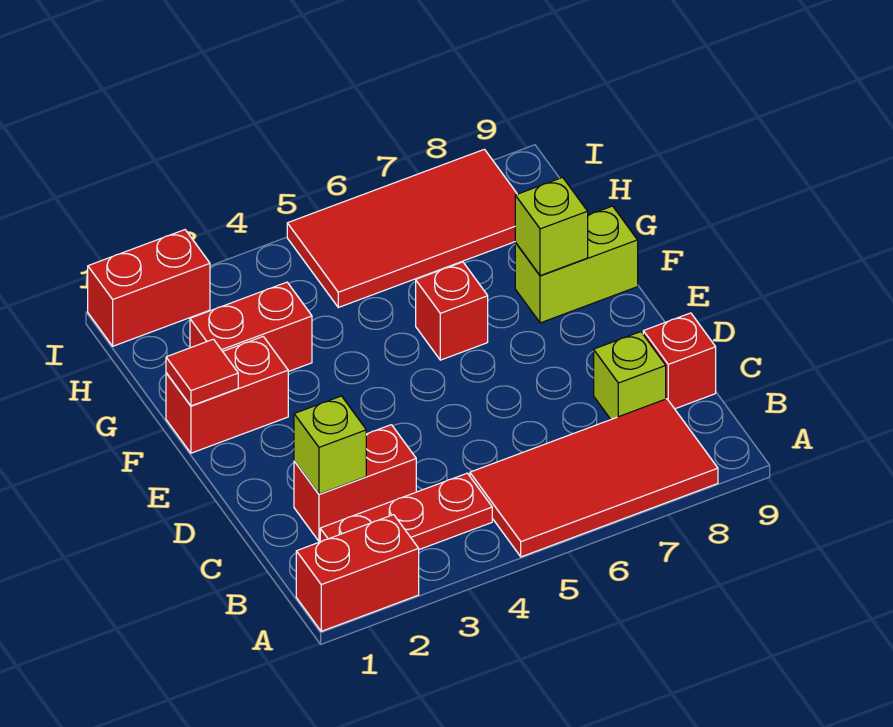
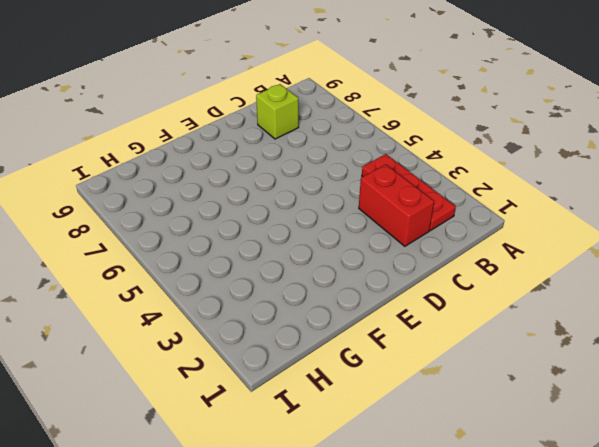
none -> red 1x2 brick [296,515,419,631]
none -> red 2x4 tile [470,399,718,557]
none -> red 1x1 brick [643,313,716,409]

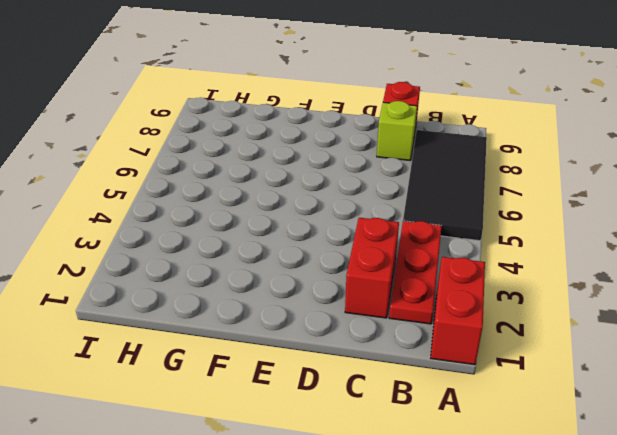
black 2x4 tile [403,130,487,241] -> red 2x4 tile [470,399,718,557]
none -> red 1x2 brick [166,337,288,453]
none -> red 1x1 brick [416,262,488,360]
none -> lime 1x2 brick [515,206,638,323]

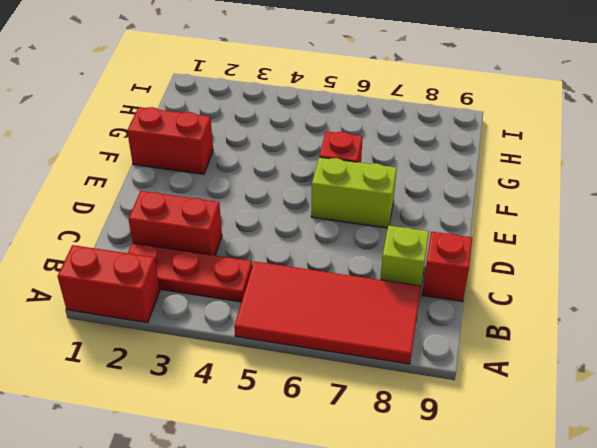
lime 1x2 brick [311,157,397,228] -> lime 1x2 brick moved to [515,206,638,323]
none -> red 1x2 brick [190,282,312,372]
none -> red 2x4 tile [287,149,517,307]
none -> red 1x2 brick [88,230,210,346]

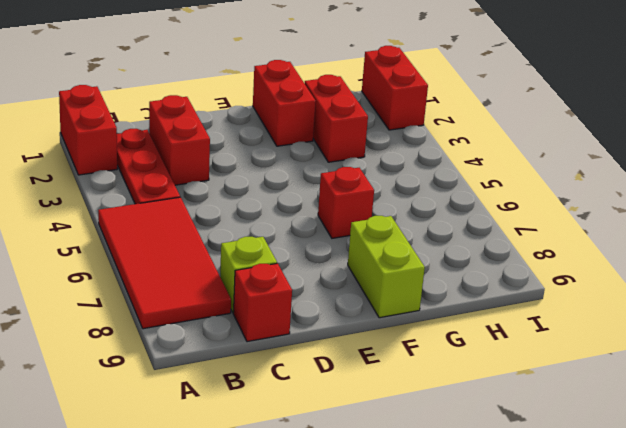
none -> red 2x4 tile [287,149,517,307]
none -> lime 1x1 brick [294,396,366,494]
none -> red 1x1 tile [166,339,238,406]

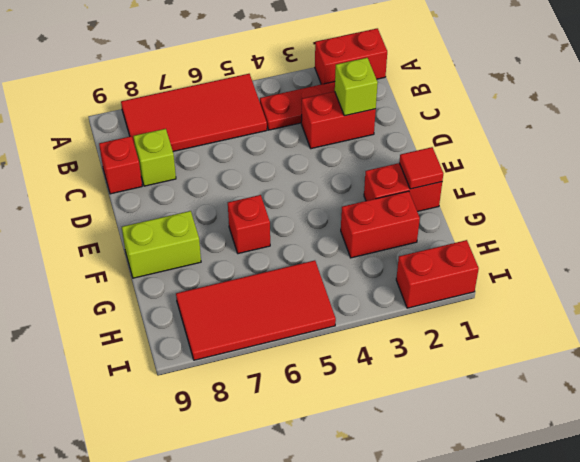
none -> lime 1x1 brick [515,177,588,276]

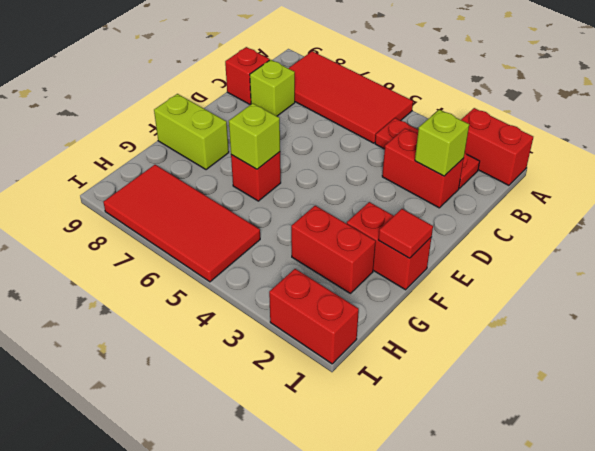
lime 1x1 brick [229,103,280,169] -> lime 1x1 brick moved to [515,177,588,276]

